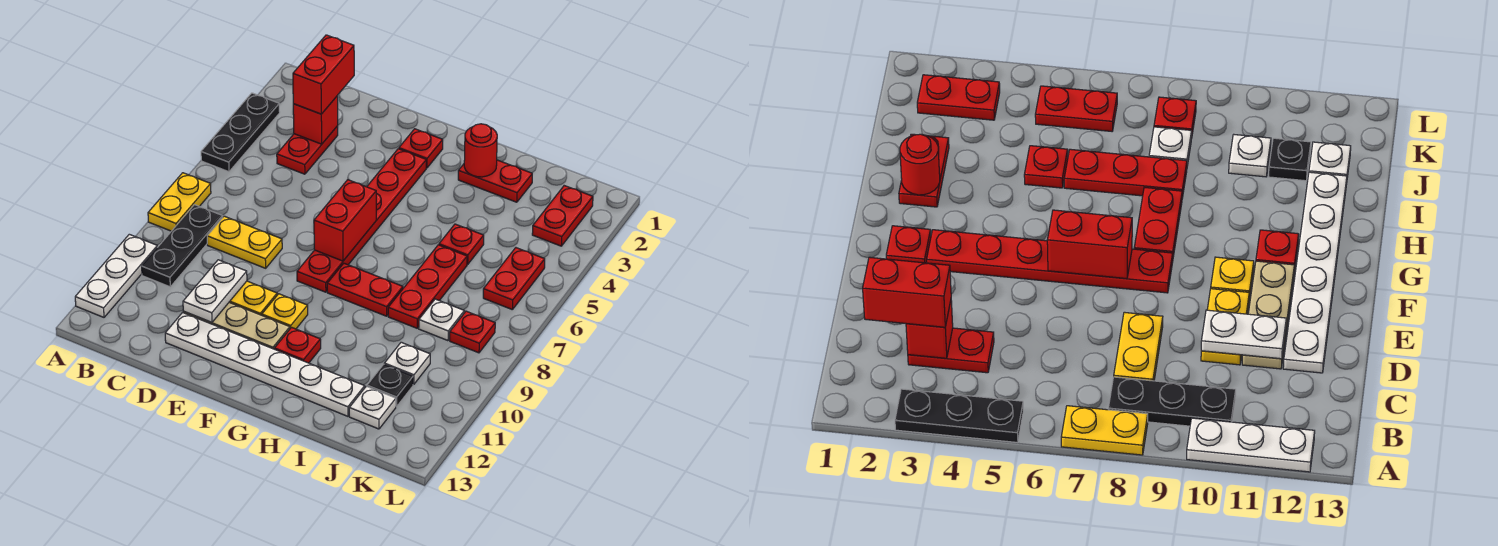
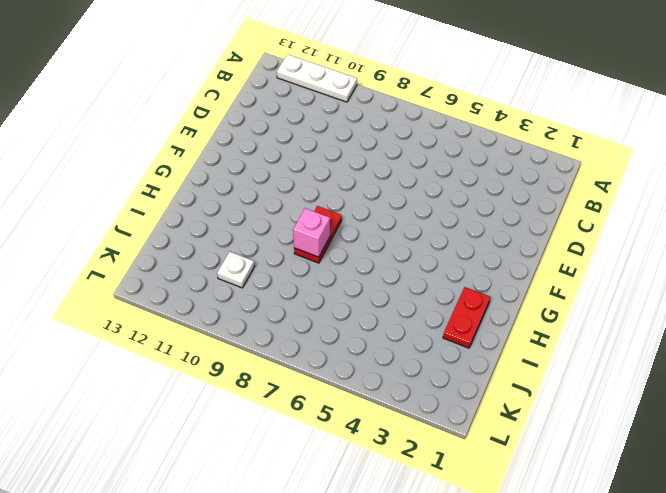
pink 1x1 brick [293,208,330,257] -> none
none -> black 1x3 plate [201,93,280,172]
none -> yellow 1x2 plate [148,173,211,231]
none -> black 1x3 plate [142,205,223,287]

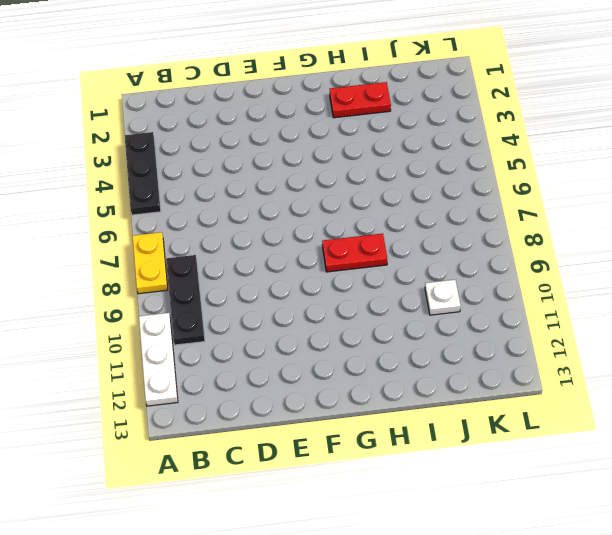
none -> red 1x2 plate [277,126,338,174]
none -> yellow 1x2 plate [207,216,282,268]
none -> yellow 1x2 plate [229,281,277,315]

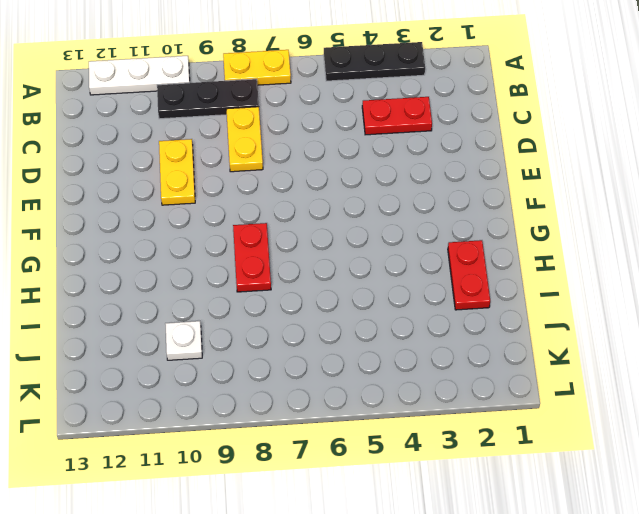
none -> tan 1x3 plate [183,303,290,349]
none -> white 1x6 plate [165,313,365,416]
none -> red 1x1 plate [399,129,443,168]

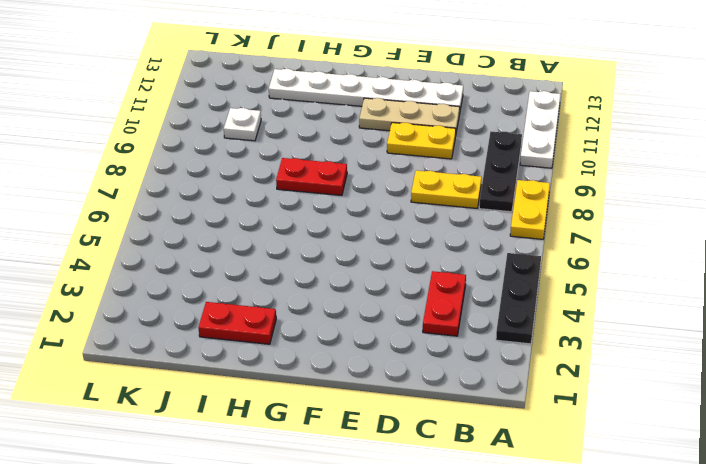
none -> red 1x1 plate [399,129,443,168]
none -> red 1x6 plate [297,149,426,292]
none -> yellow 1x1 plate [262,294,308,329]

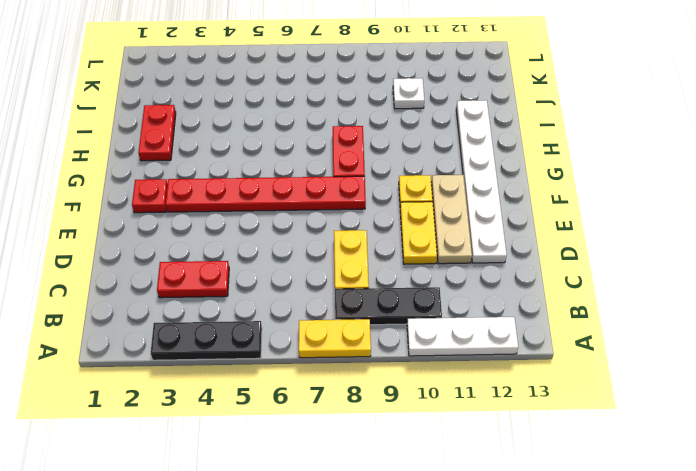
none -> red 1x1 plate [274,327,321,363]
none -> red 1x1 plate [439,224,484,264]
none -> red 1x3 plate [388,245,467,328]

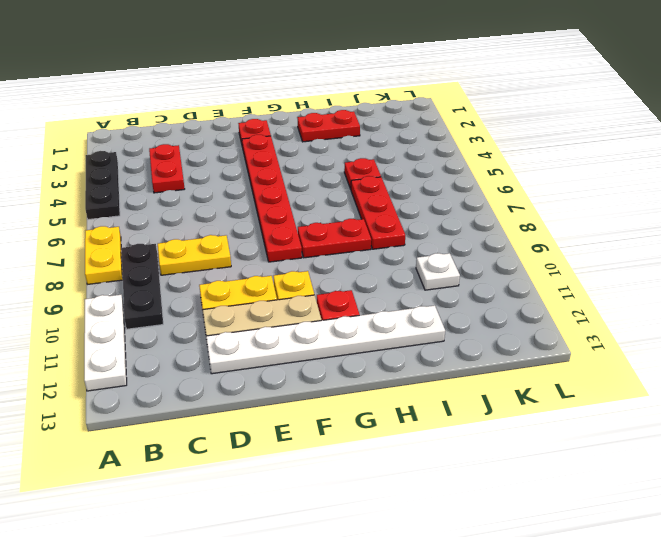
none -> white 1x1 plate [419,299,464,341]
none -> black 1x1 plate [367,364,413,407]
none -> white 1x1 plate [349,386,396,429]

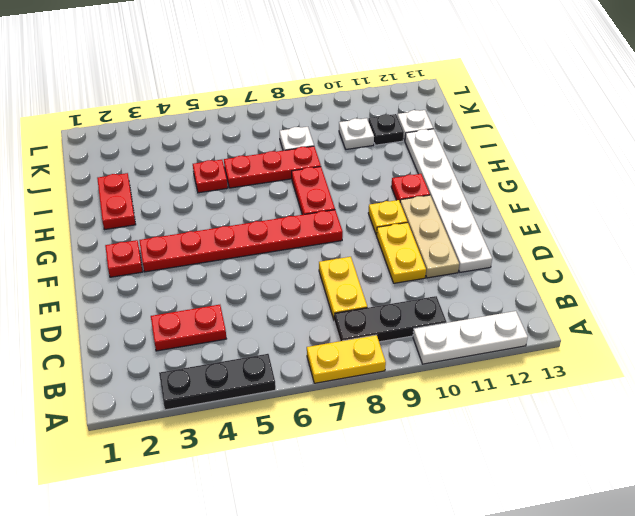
none -> red 1x2 plate [532,186,593,246]
none -> red 1x2 plate [483,248,545,309]
none -> red 1x1 plate [450,311,495,353]

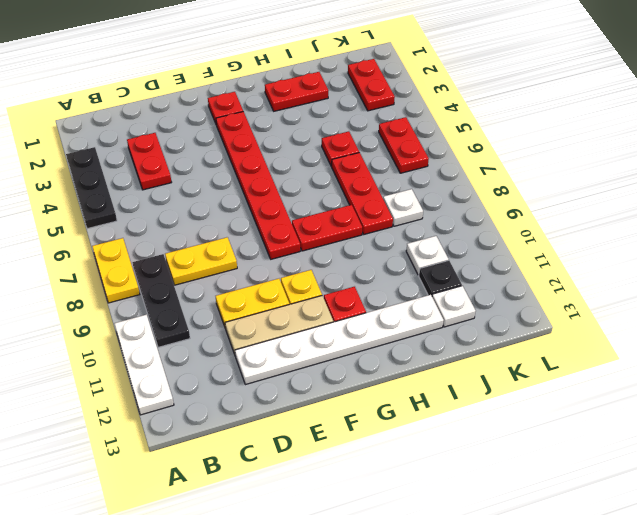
none -> red 1x1 plate [450,311,495,353]
none -> red 1x1 brick [293,96,338,144]
none -> white 1x2 plate [183,260,247,323]

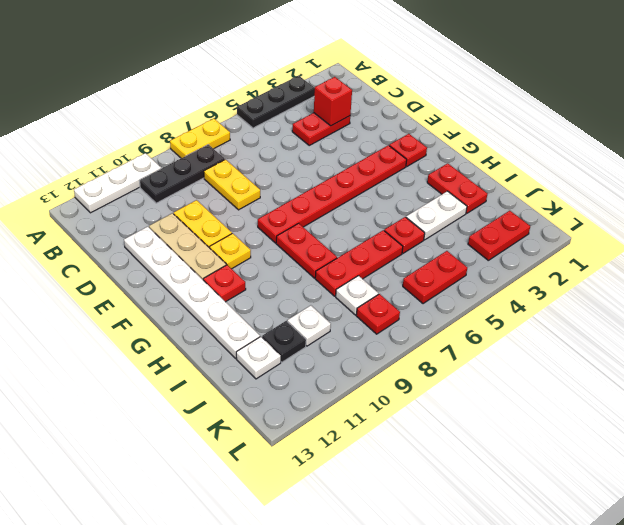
white 1x2 plate [406,191,467,240] -> white 1x2 plate moved to [183,260,247,323]
none -> red 1x2 brick [314,180,376,261]
none -> red 1x1 round brick [464,124,497,177]
none -> red 1x2 brick [293,35,354,114]

